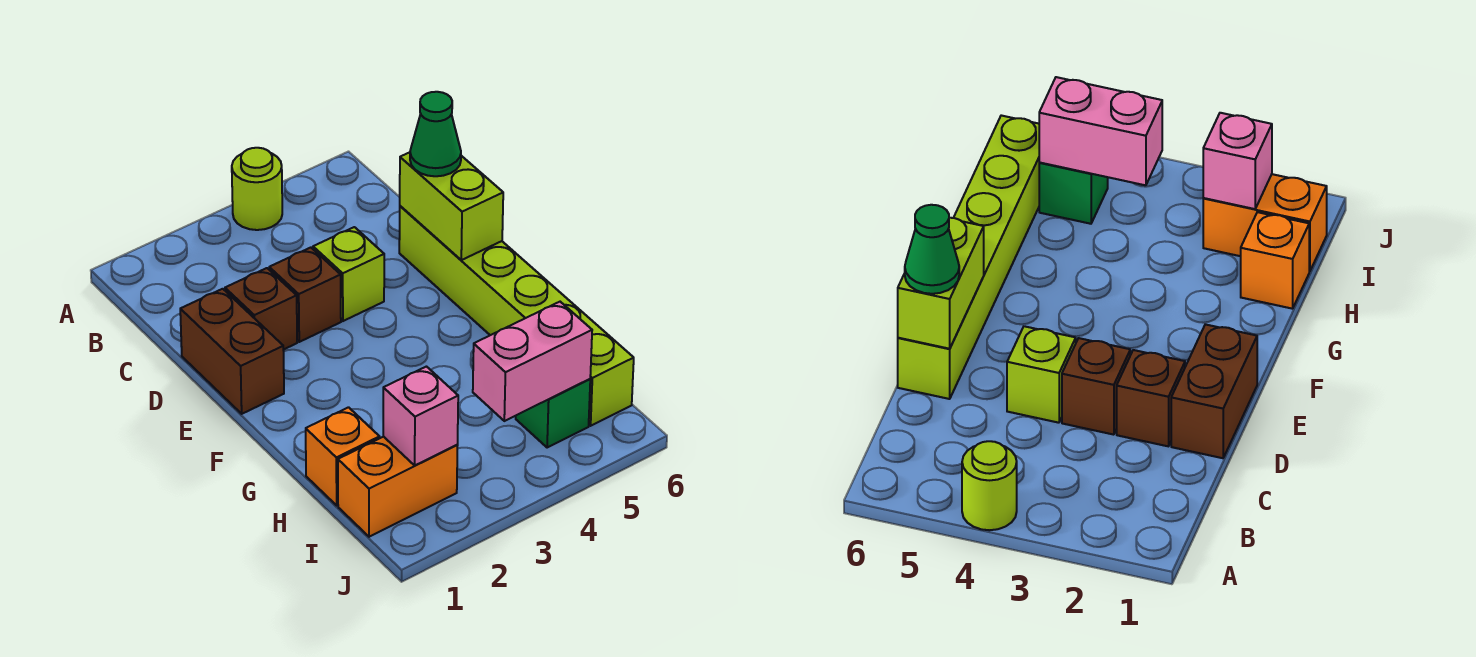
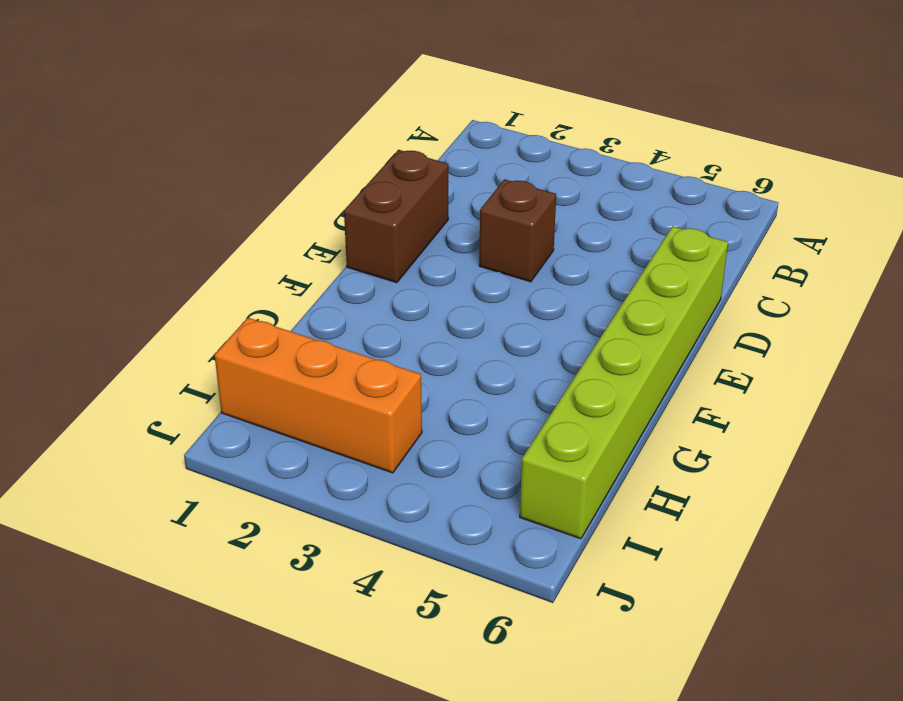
orange 1x3 brick [215,318,422,473] -> orange 1x2 brick [338,437,458,537]
none -> lime 1x1 round brick [232,148,282,230]
none -> brown 1x1 brick [225,268,297,350]
none -> lime 1x1 brick [313,227,384,321]

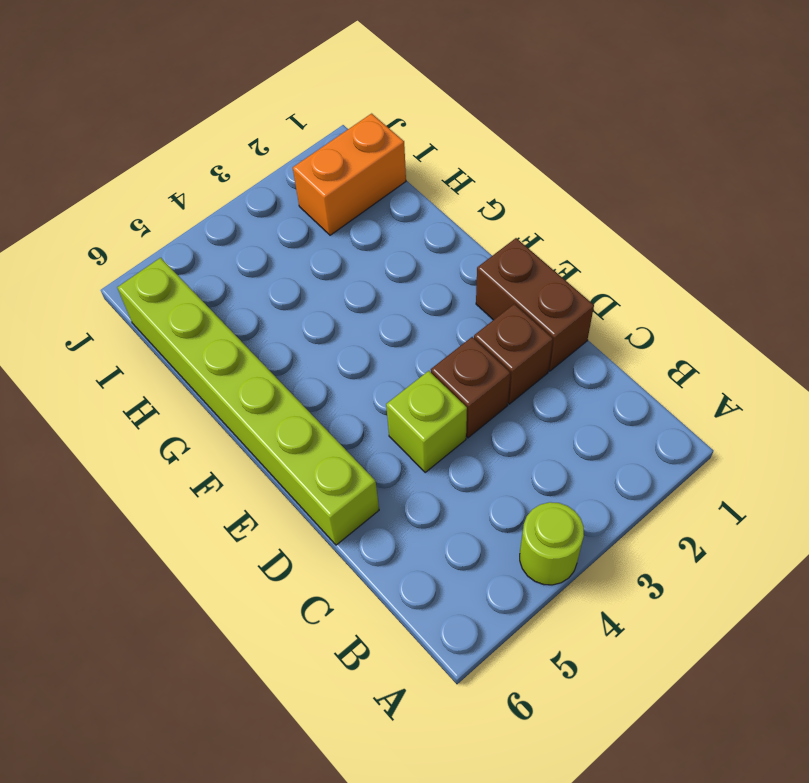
none -> orange 1x1 brick [306,407,380,505]
none -> green 1x1 brick [516,379,590,448]
none -> lime 1x2 brick [400,152,503,260]

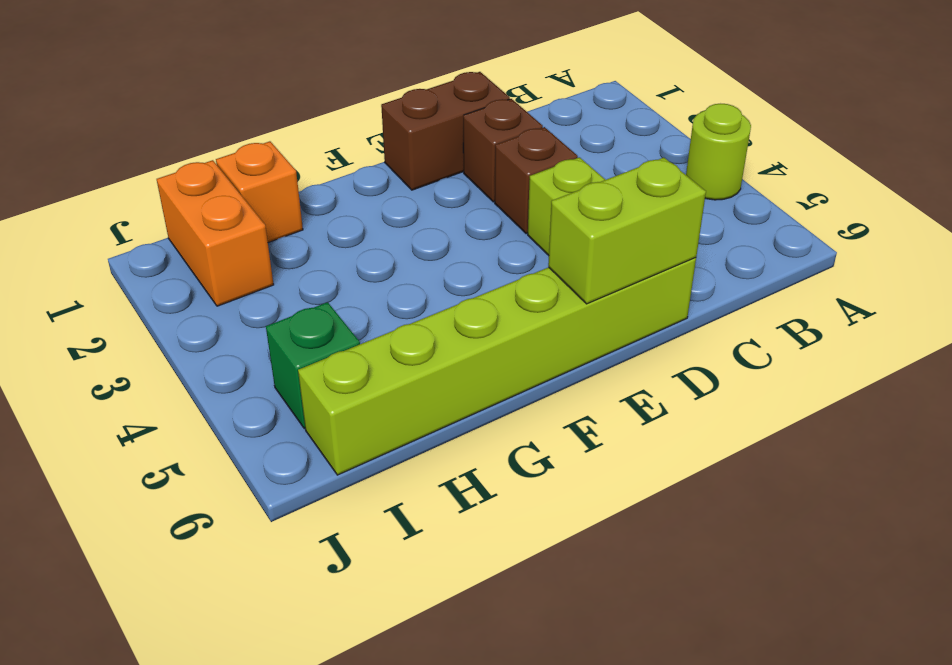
none -> pink 1x1 brick [383,367,458,465]
none -> pink 1x2 brick [473,302,592,421]
none -> green 1x1 cone [410,92,461,176]

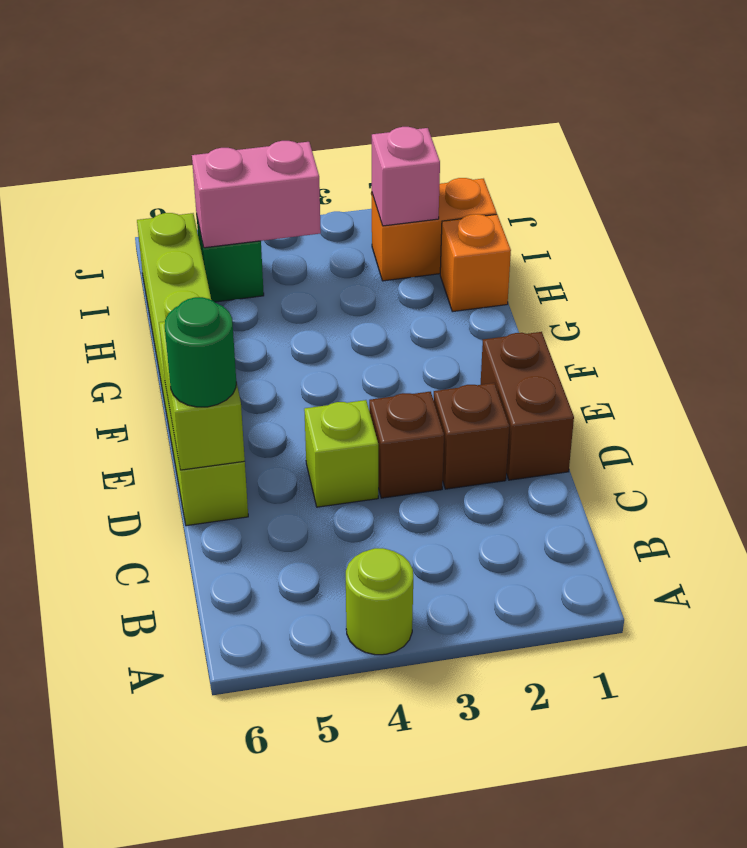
green 1x1 round brick [165,297,236,407] -> green 1x1 cone [410,92,461,176]

